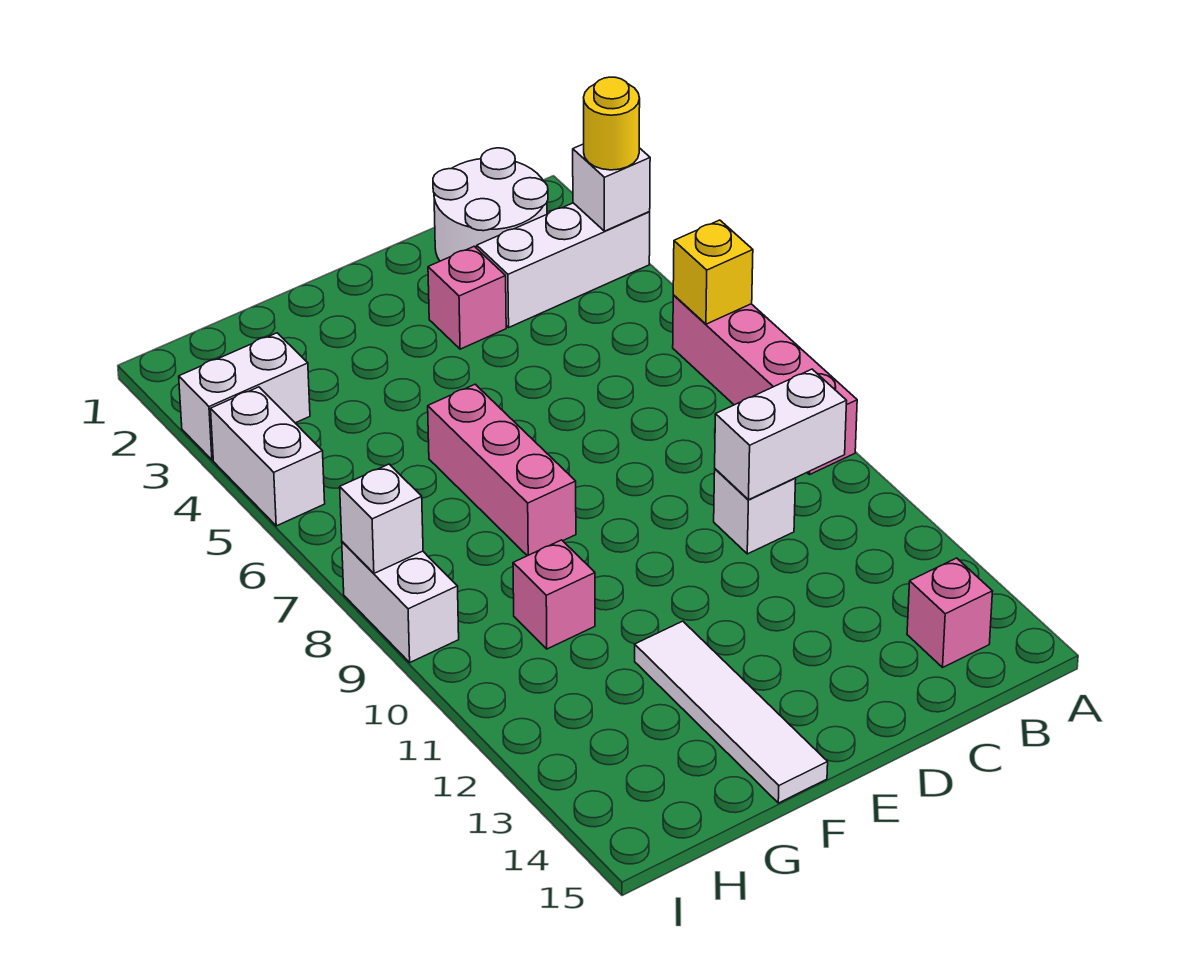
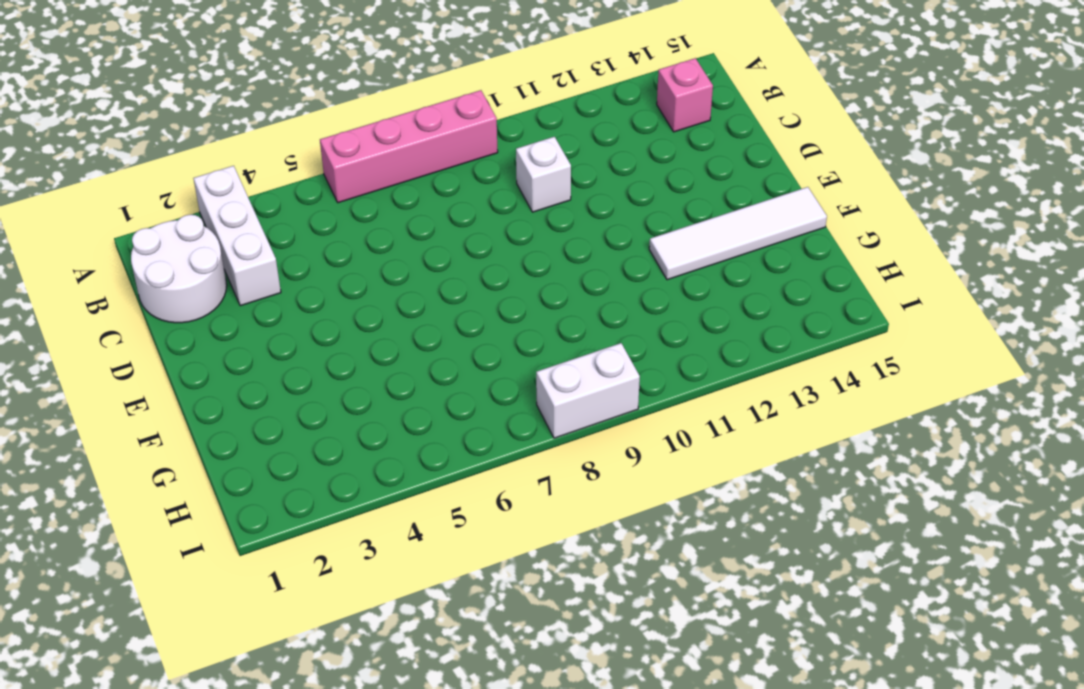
none -> pink 1x1 brick [428,246,506,349]
none -> pink 1x3 brick [428,384,576,556]
none -> pink 1x1 brick [513,540,595,649]

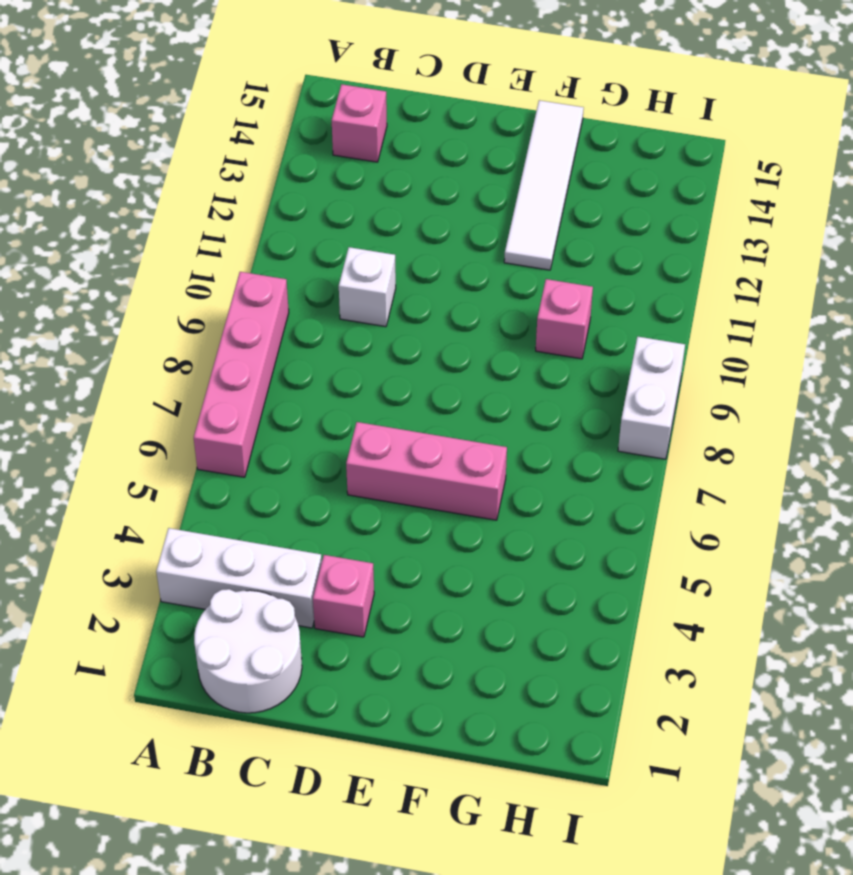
pink 1x3 brick [346,422,507,520] -> pink 1x3 brick turned to [428,384,576,556]
none -> white 1x2 brick [179,333,310,460]
none -> white 1x2 brick [211,387,325,526]
none -> white 1x1 brick [573,144,650,231]

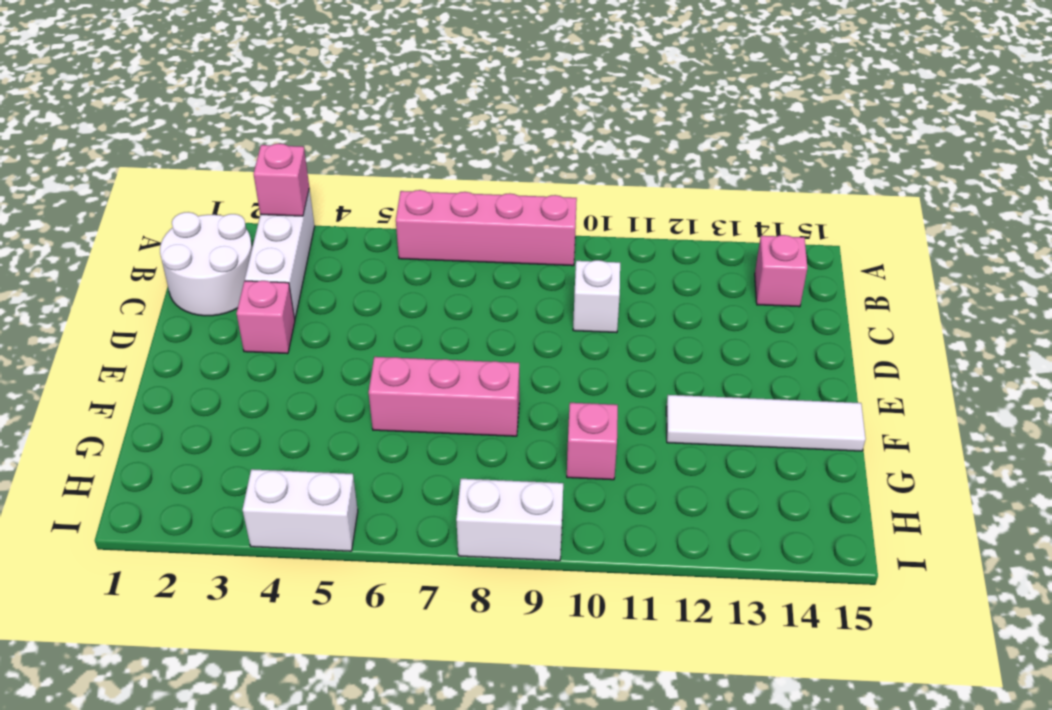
pink 1x1 brick [254,144,309,216] -> white 1x1 brick [573,144,650,231]
none -> white 1x2 brick [179,333,310,460]
none -> yellow 1x1 brick [673,220,753,324]
none -> white 1x2 brick [715,369,847,500]

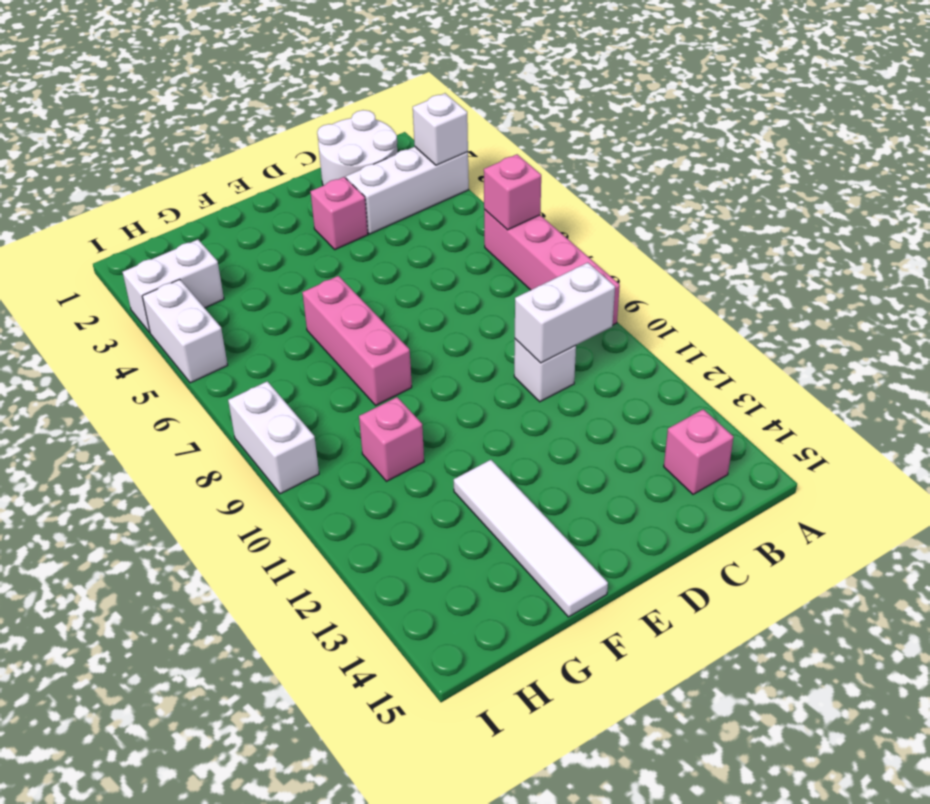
pink 1x1 brick [484,154,541,230] -> yellow 1x1 brick [673,220,753,324]
none -> white 1x1 brick [340,464,423,573]
none -> yellow 1x1 round brick [584,77,640,170]

